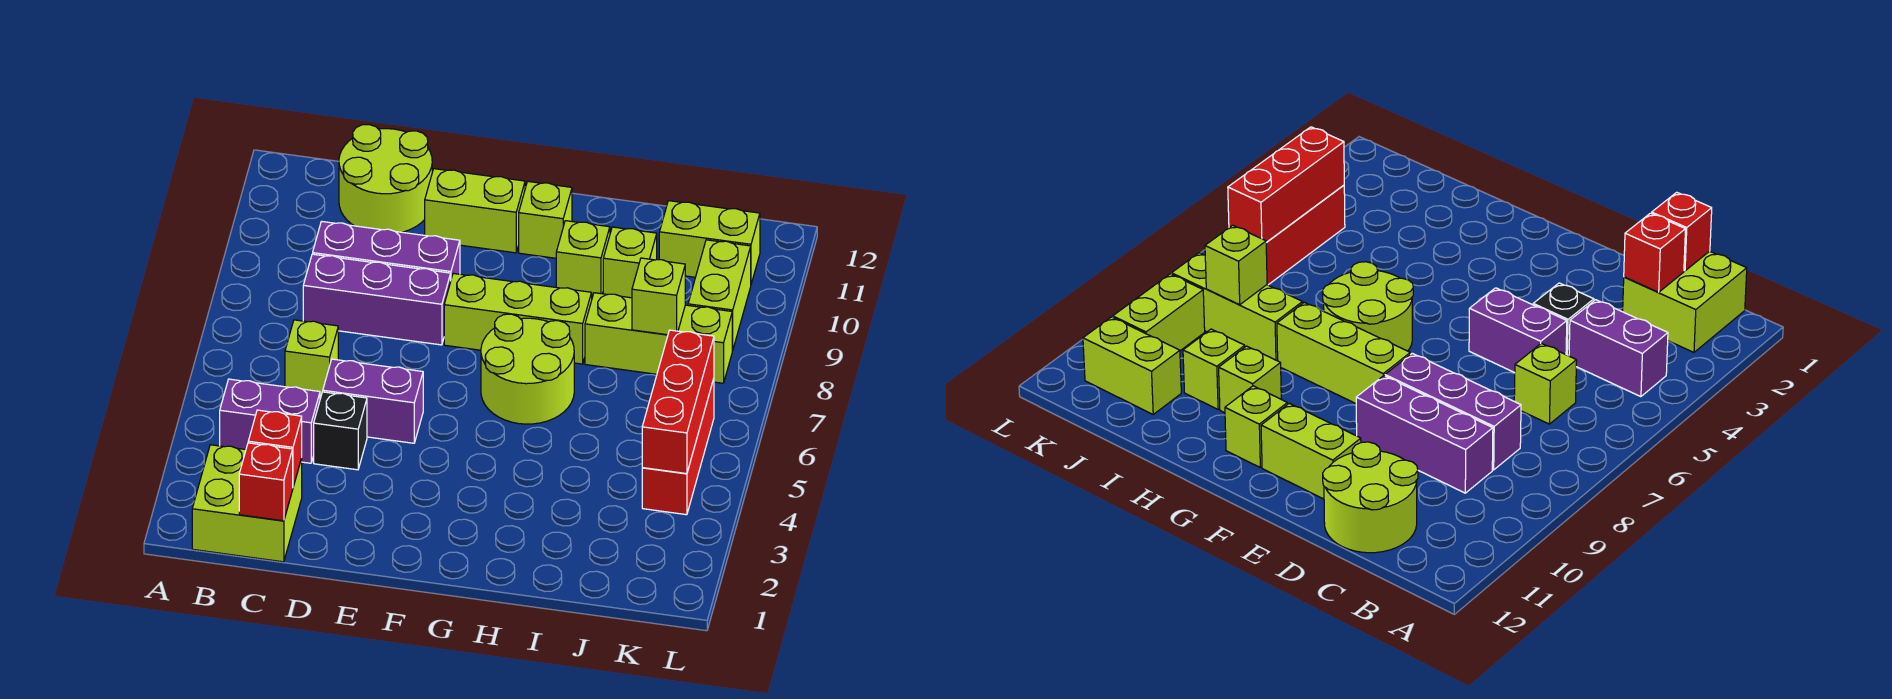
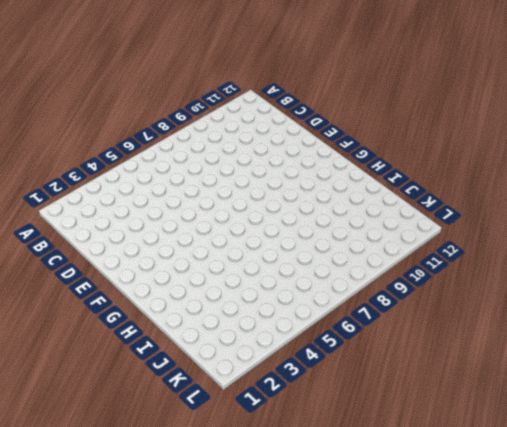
none -> lime 2x2 brick [192,445,302,562]
none -> purple 1x2 brick [220,379,320,463]
none -> lime 1x1 brick [285,320,338,397]

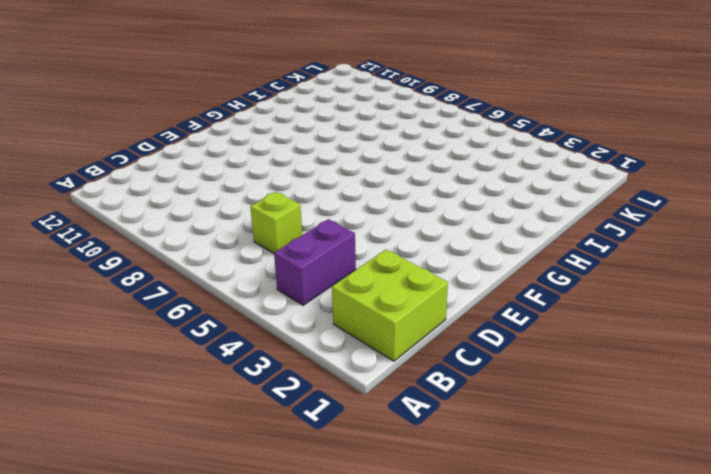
none -> purple 1x3 brick [303,254,451,345]
none -> purple 1x3 brick [313,221,460,279]
none -> lime 2x2 round brick [339,125,432,232]

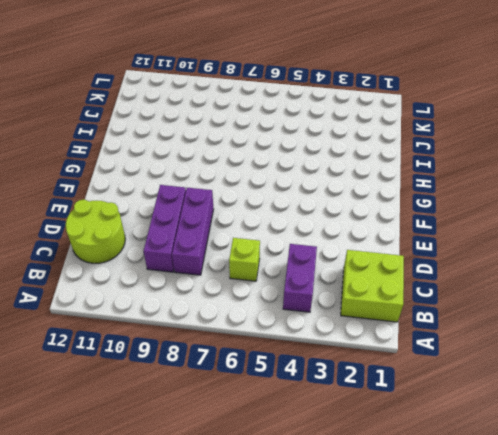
none -> black 1x1 brick [314,392,367,470]
none -> purple 1x2 brick [323,359,423,443]
none -> lime 1x2 brick [425,169,525,253]

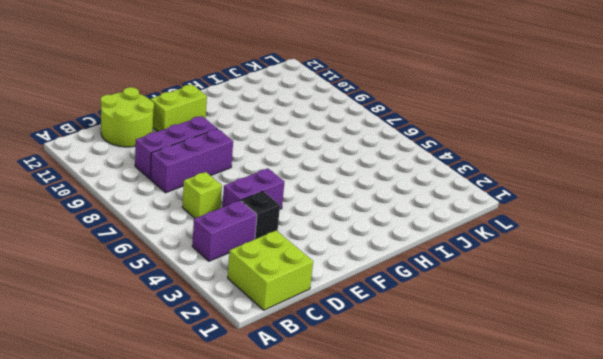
none -> lime 1x3 brick [444,273,592,364]
none -> lime 2x2 round brick [481,314,574,424]
none -> lime 1x1 brick [519,182,572,258]

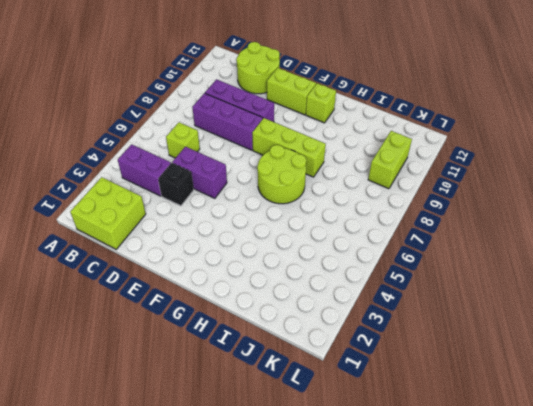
none -> lime 1x1 brick [556,221,610,297]
none -> lime 1x3 brick [585,293,733,383]
none -> lime 1x1 brick [603,227,657,298]

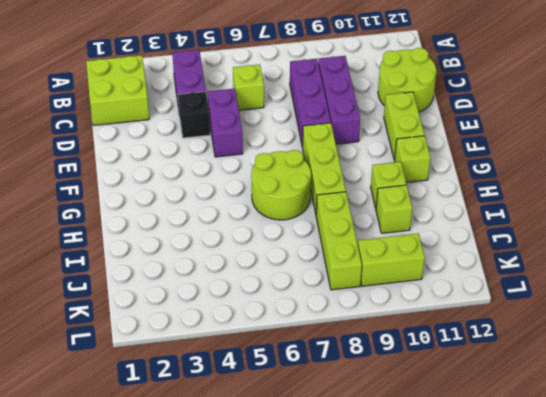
none -> lime 1x2 brick [659,201,760,284]
none -> red 1x3 brick [642,379,714,515]
none -> red 1x1 brick [239,443,293,521]

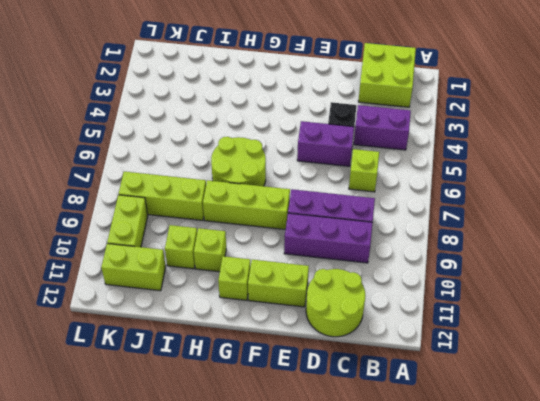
none -> red 1x3 brick [642,379,714,515]
none -> red 1x1 brick [239,443,293,521]
none -> red 1x1 brick [248,410,302,487]

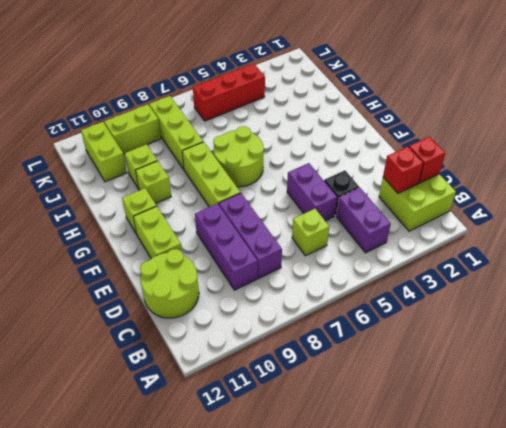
none -> lime 1x1 brick [632,258,685,335]
none -> red 1x3 brick [642,330,714,474]

